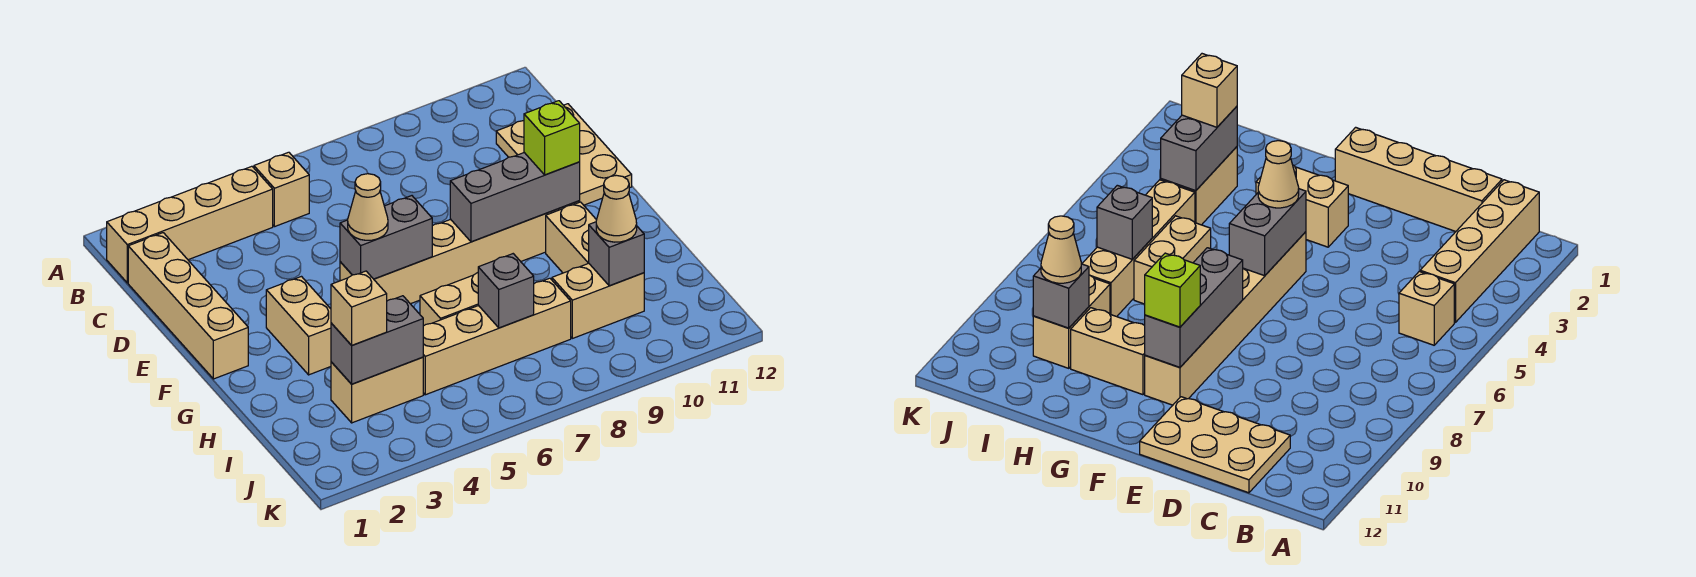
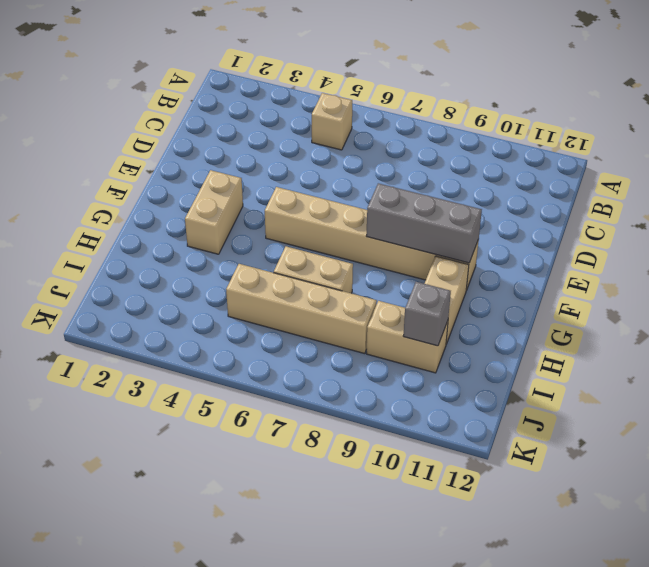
none -> tan 1x4 brick [107,166,273,283]
none -> tan 1x4 brick [128,233,248,379]
none -> tan 2x3 plate [496,104,632,205]

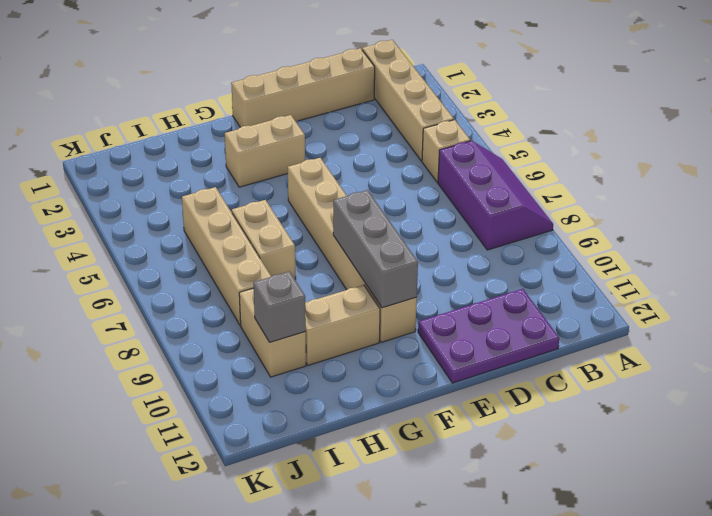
purple 2x3 slope [438,141,553,250] -> none
purple 2x3 plate [418,289,559,383] -> tan 2x3 plate [496,104,632,205]
none -> tan 1x2 brick [331,357,423,423]
none -> grey 1x2 brick [340,196,432,279]
none -> grey 1x2 brick [331,296,423,384]

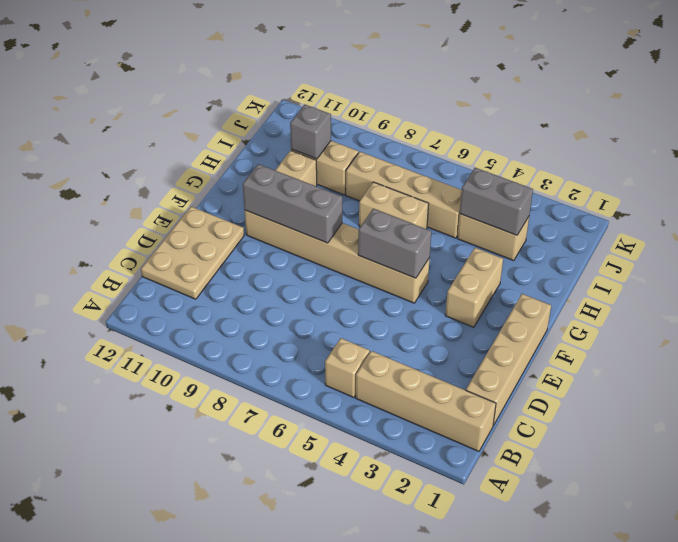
none -> grey 1x1 brick [478,254,534,328]
none -> tan 1x1 cone [348,174,388,240]
none -> lime 1x1 brick [524,101,580,175]

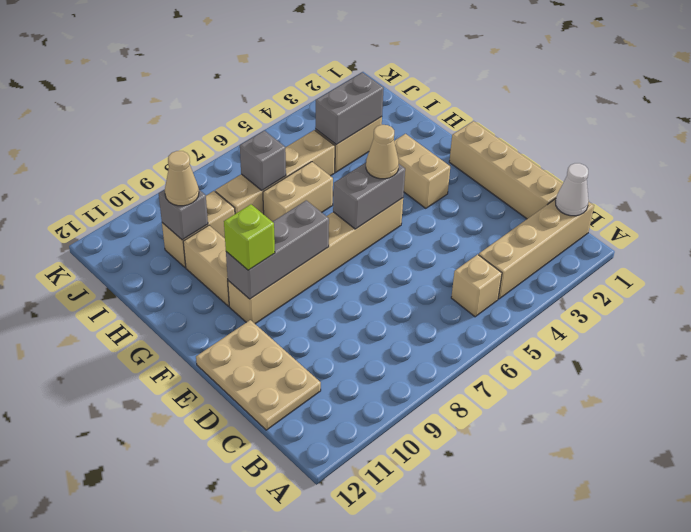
white 1x1 cone [556,163,589,216] -> none
none -> tan 1x1 brick [331,271,387,345]

